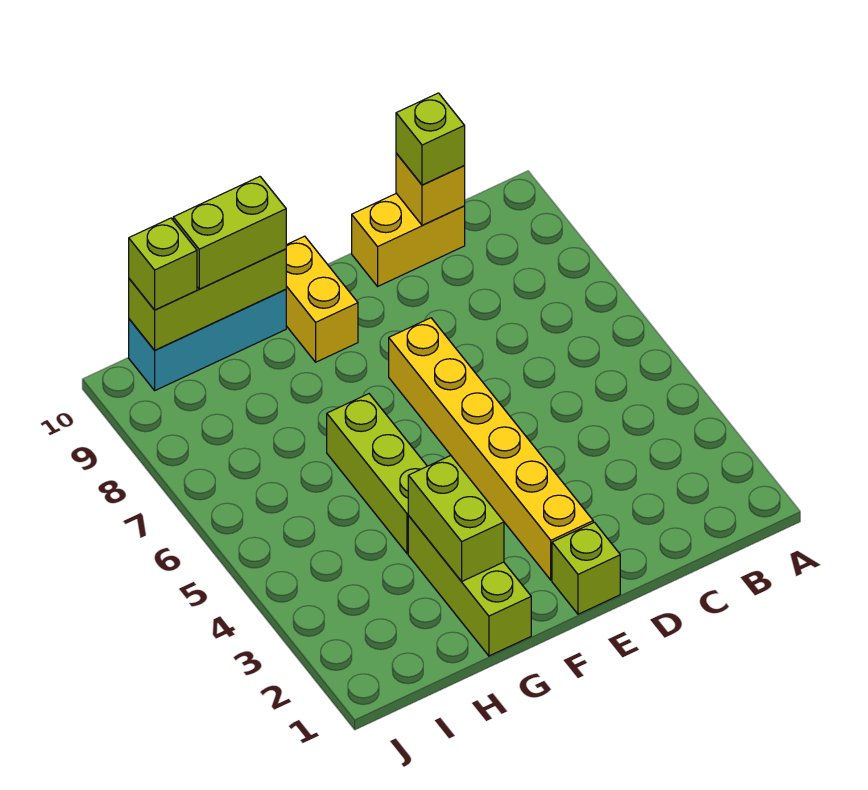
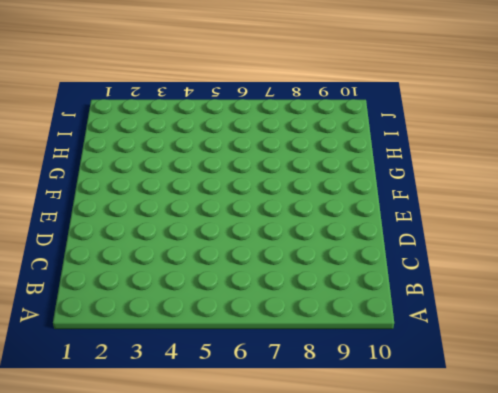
none -> yellow 1x2 brick [352,193,465,286]
none -> lime 1x1 brick [552,522,620,614]
none -> yellow 1x6 brick [389,318,593,580]

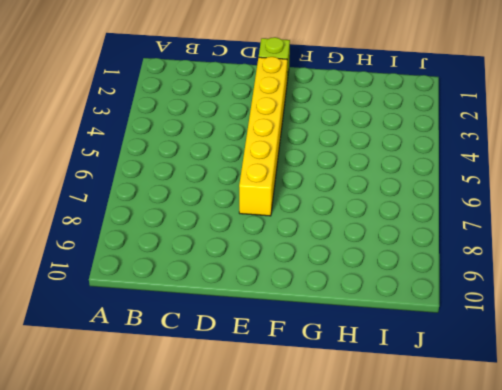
none -> yellow 1x2 brick [352,193,465,286]
none -> yellow 1x2 brick [286,236,358,362]
none -> lime 1x3 brick [408,516,531,656]

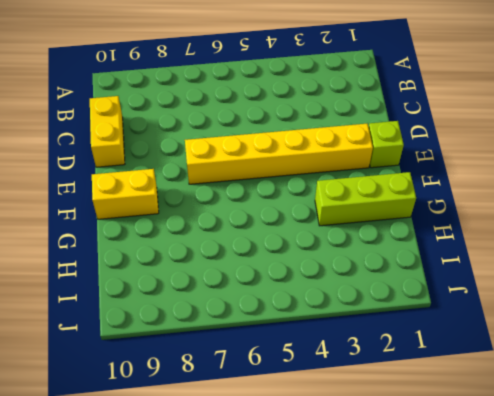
none -> lime 1x3 brick [327,394,427,554]
none -> cyan 1x3 brick [129,290,286,390]
none -> yellow 1x1 brick [396,153,465,225]

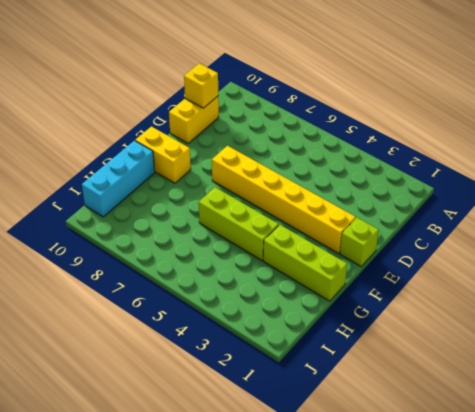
none -> lime 1x2 brick [408,456,504,581]
none -> lime 1x3 brick [129,249,286,350]
none -> lime 1x1 brick [396,93,465,185]

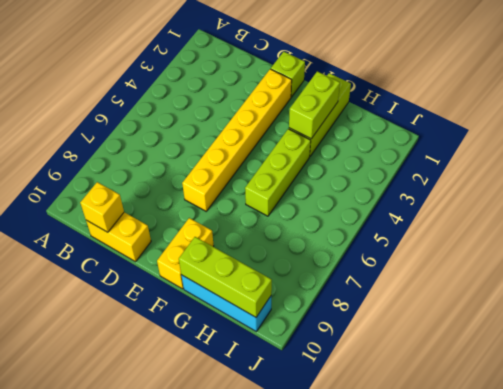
none -> lime 1x1 brick [396,93,465,185]
none -> lime 1x2 brick [173,177,286,289]
none -> lime 1x1 brick [129,218,197,310]

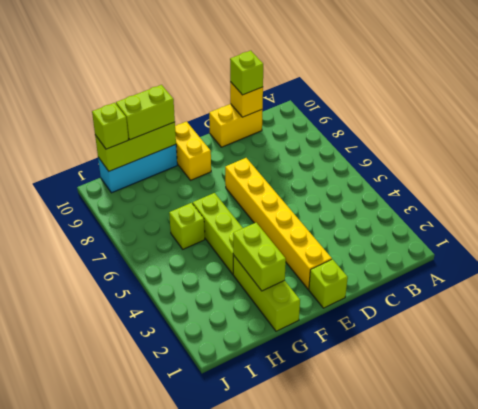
lime 1x1 brick [169,203,205,249] -> none

